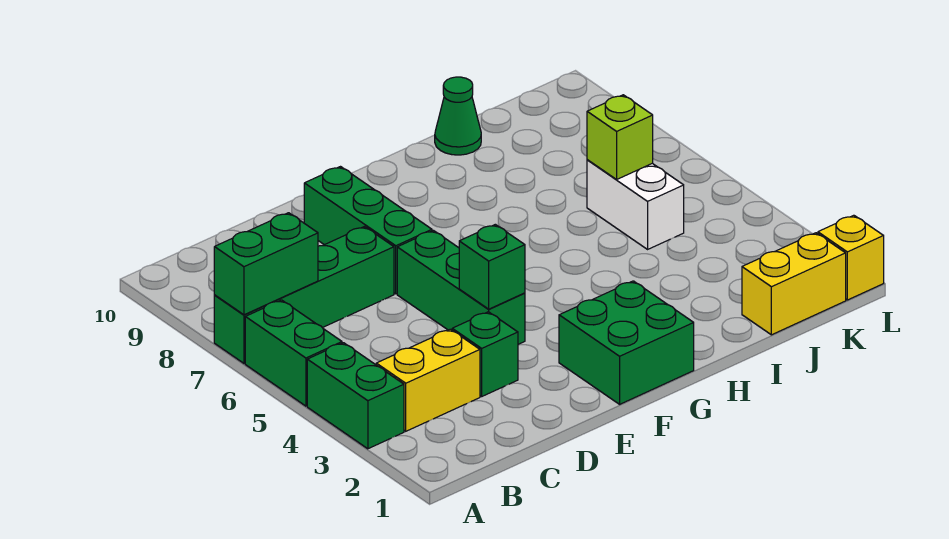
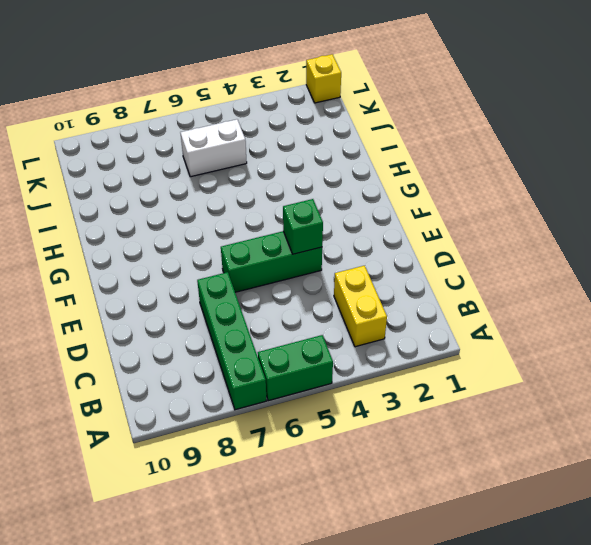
none -> green 1x2 brick [307,343,404,449]
none -> green 1x1 brick [452,312,518,396]
none -> green 1x3 brick [304,167,432,294]

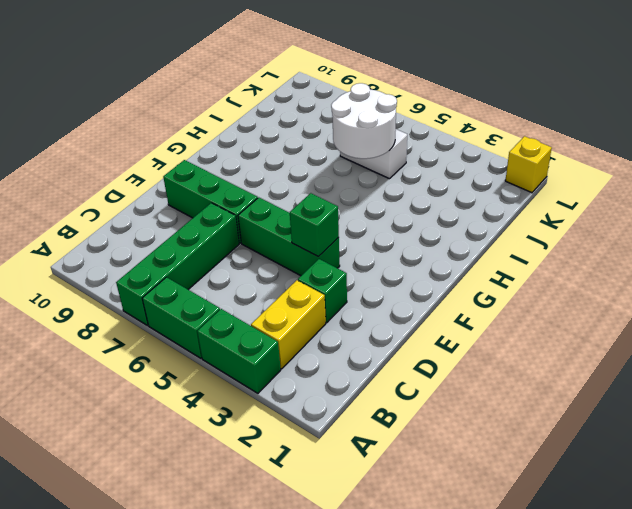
white 2x2 round brick [331,83,397,159] -> lime 1x1 brick [587,95,653,179]
none -> green 2x2 brick [559,281,694,404]
none -> green 1x1 cone [435,77,481,155]
none -> yellow 1x2 brick [742,233,846,335]

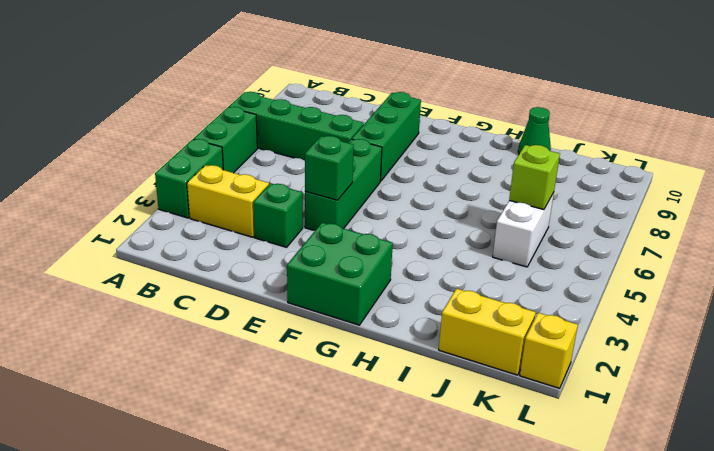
none -> green 1x2 brick [214,213,318,315]

